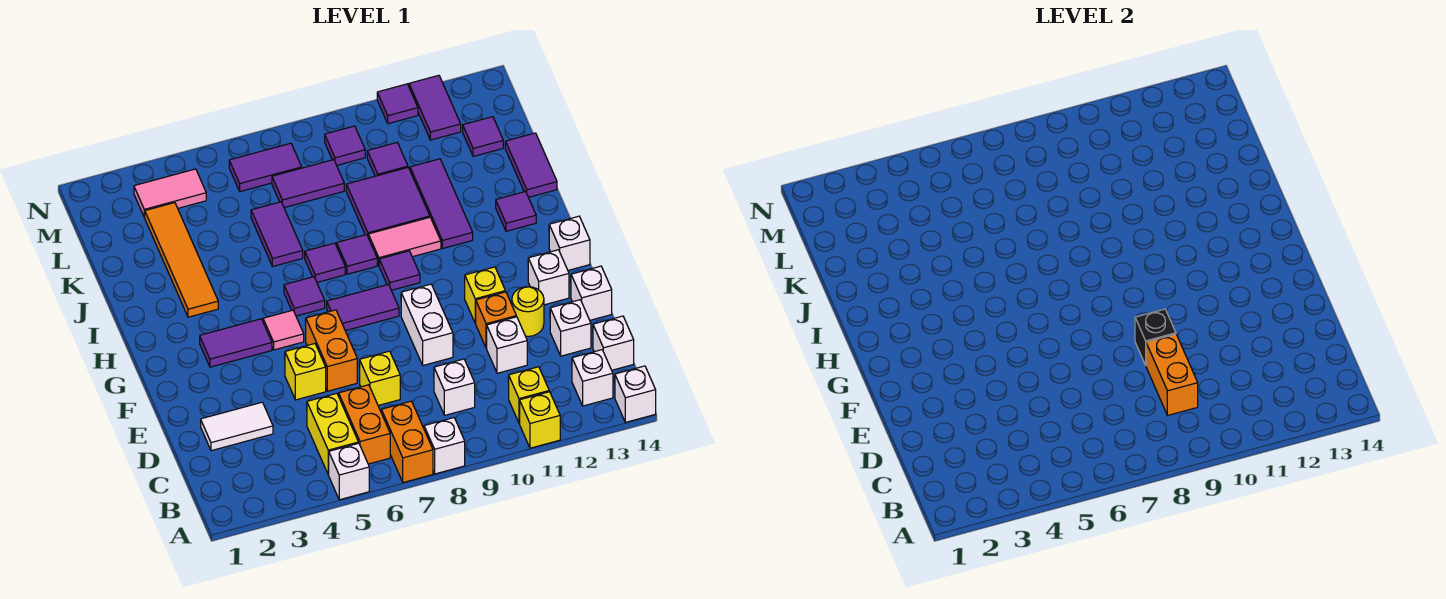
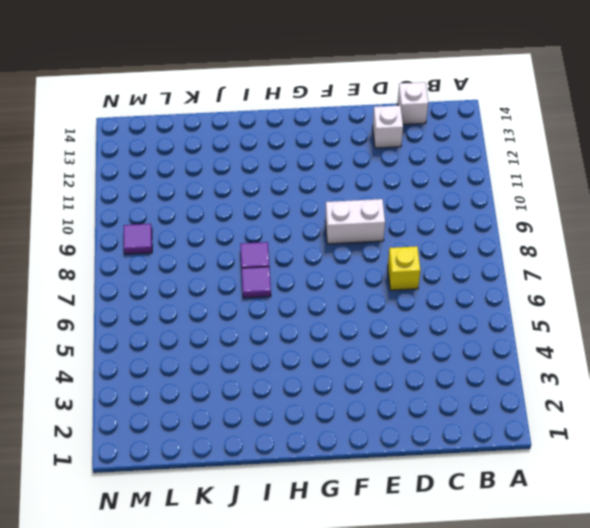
none -> white 1x1 brick [329,443,369,500]
none -> orange 1x2 brick [381,401,433,483]
none -> white 1x1 brick [424,418,465,474]
none -> yellow 1x1 brick [520,392,560,448]

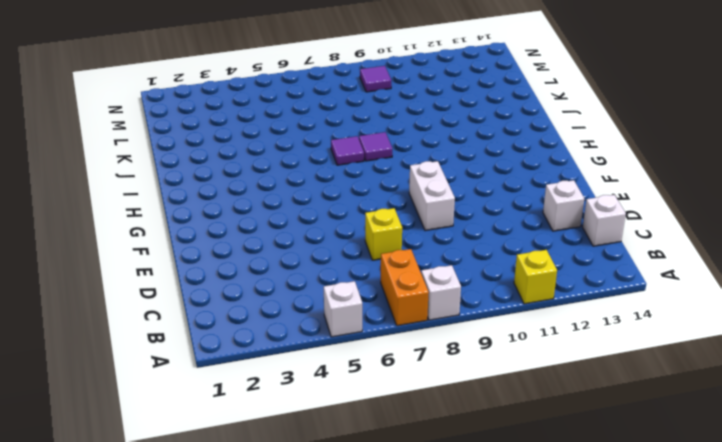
none -> white 1x1 brick [615,366,656,422]
none -> yellow 1x2 brick [307,393,358,475]
none -> orange 1x2 brick [339,385,390,464]
none -> yellow 1x1 brick [509,367,549,423]

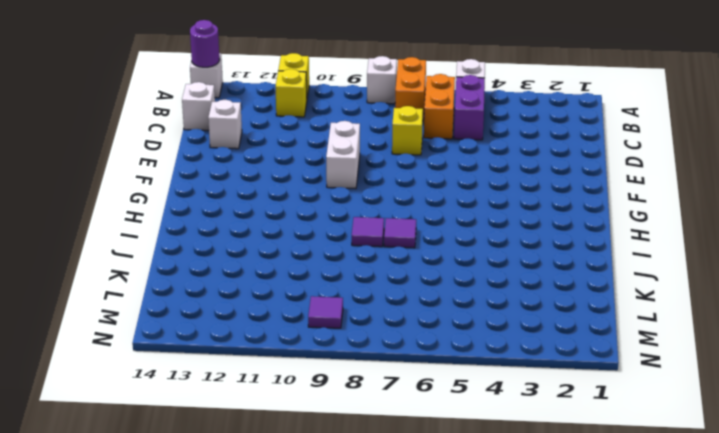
purple 1x1 round brick [190,20,220,67] -> none
purple 1x2 brick [454,75,485,140] -> yellow 1x2 brick [307,393,358,475]
none -> white 1x1 brick [572,350,613,406]
none -> white 1x1 brick [434,359,475,415]
none -> white 1x2 tile [201,402,273,451]
none -> white 1x1 brick [487,317,527,373]

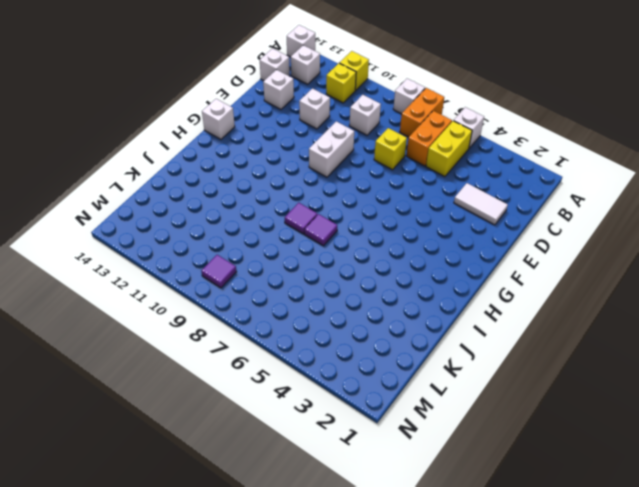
none -> yellow 1x1 brick [285,344,326,400]
none -> orange 1x2 brick [306,310,357,391]
none -> orange 1x1 brick [476,292,516,348]
none -> yellow 1x1 round brick [512,287,544,336]

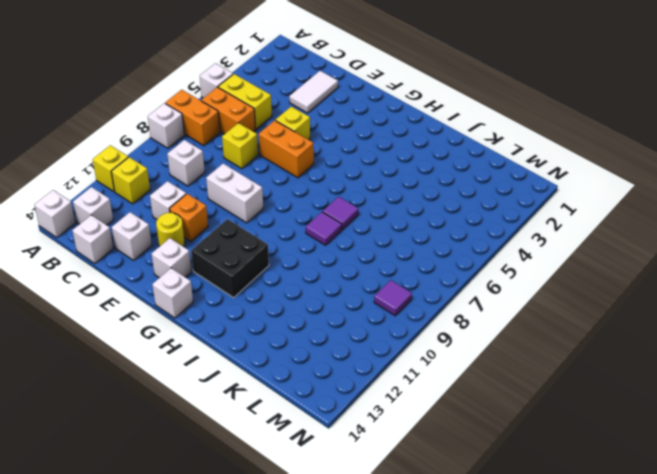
black 2x2 brick [191,219,269,298] -> none
none -> white 1x1 brick [571,266,612,320]
none -> yellow 1x1 brick [464,267,505,323]
none -> purple 1x2 tile [200,319,272,367]
none -> pink 1x1 tile [263,310,304,350]

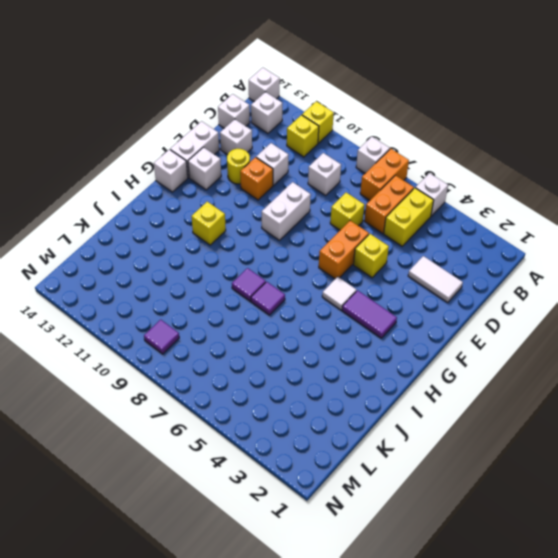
white 1x2 brick [170,121,219,178] -> white 1x1 brick [571,266,612,320]
white 1x1 tile [322,277,356,310] -> pink 1x1 tile [263,310,304,350]
yellow 1x1 brick [191,202,226,245] -> yellow 1x1 brick moved to [464,267,505,323]
none -> purple 1x2 tile [327,284,399,331]
none -> purple 1x1 tile [284,277,325,316]
none -> purple 1x1 tile [379,251,420,290]
none -> orange 1x4 tile [145,203,218,317]

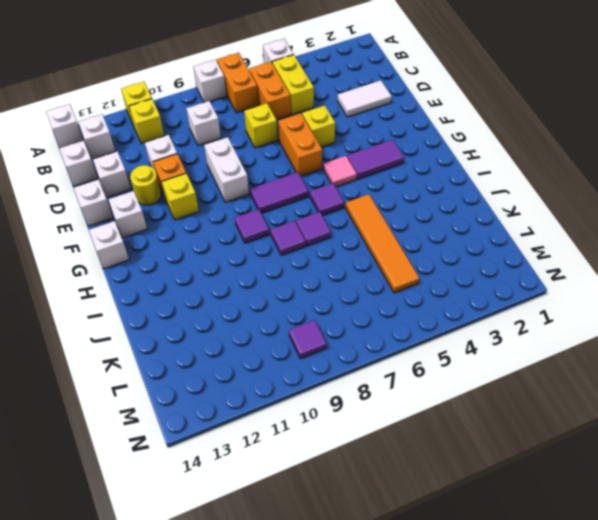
orange 1x4 tile [345,194,419,293] -> orange 1x4 tile moved to [145,203,218,317]
none -> pink 1x2 tile [368,217,441,265]
none -> purple 1x3 tile [410,159,473,249]
none -> purple 1x1 tile [496,192,536,231]
none -> purple 1x2 tile [251,202,303,266]

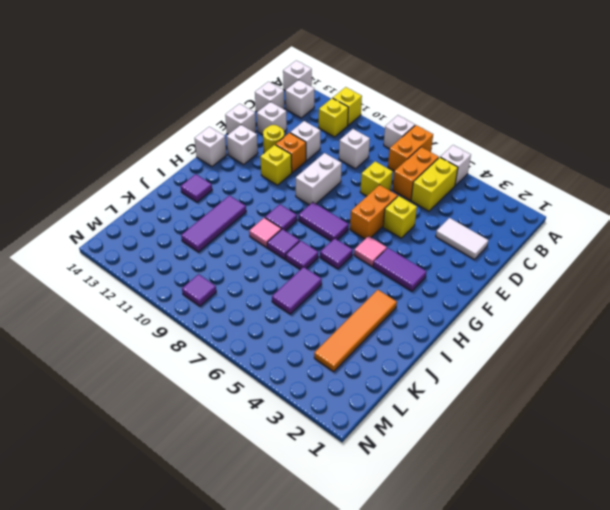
pink 1x1 tile [249,218,281,247] -> pink 1x2 tile [368,217,441,265]
none -> purple 2x2 tile [346,168,430,236]
none -> purple 1x2 tile [505,133,557,197]
none -> purple 1x2 tile [272,160,344,208]
none -> purple 1x1 tile [367,143,408,176]

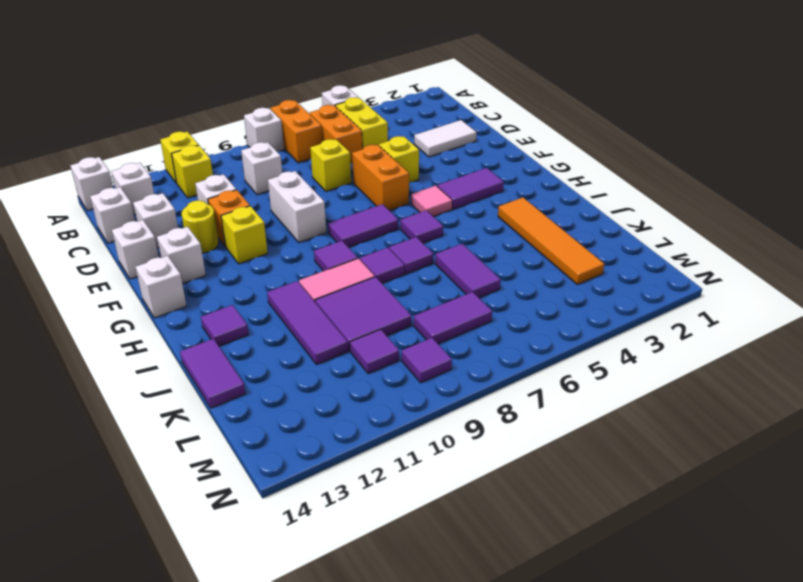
none -> purple 1x1 tile [463,117,503,156]
none -> pink 1x2 tile [134,169,206,217]
none -> purple 1x2 tile [229,143,302,192]
none -> purple 1x2 tile [409,75,461,140]

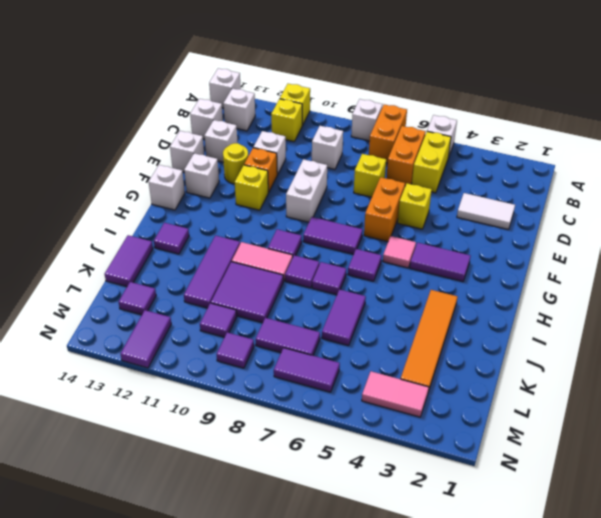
none -> purple 1x1 tile [377,84,418,124]
none -> orange 1x2 brick [1146,334,1198,415]
none -> black 1x1 brick [1135,309,1176,365]

